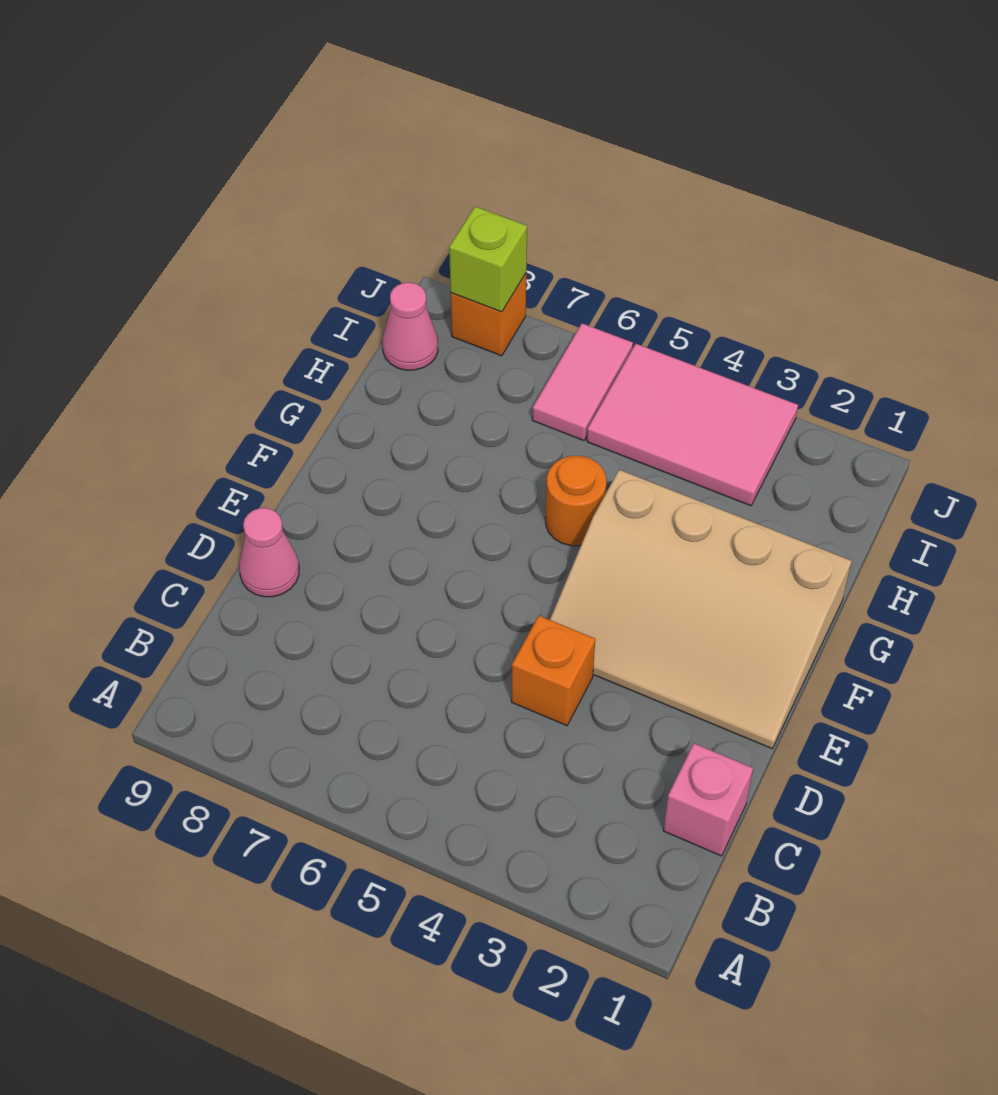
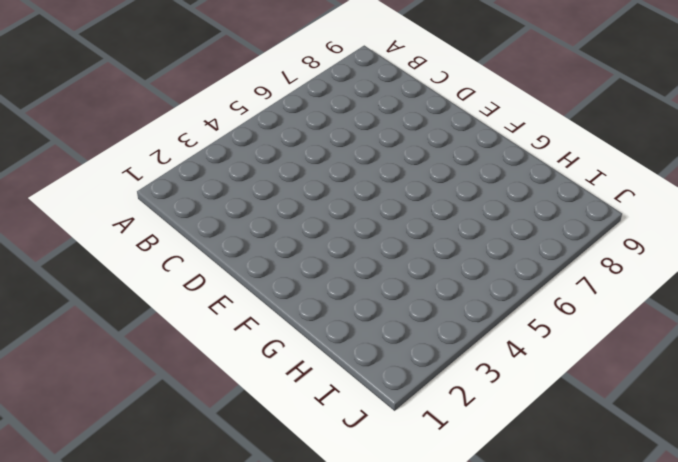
none -> pink 1x1 brick [663,743,753,856]
none -> orange 1x1 brick [511,616,595,726]

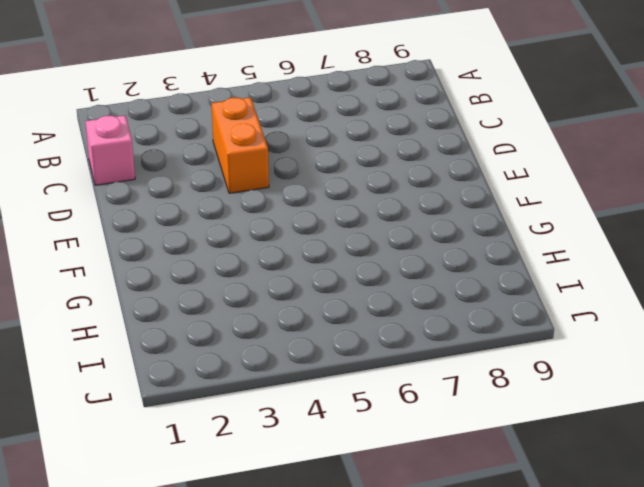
orange 1x2 brick [211,97,269,193] -> orange 1x1 brick [511,616,595,726]
none -> pink 1x1 cone [239,508,299,597]
none -> tan 3x4 slope [550,470,851,748]

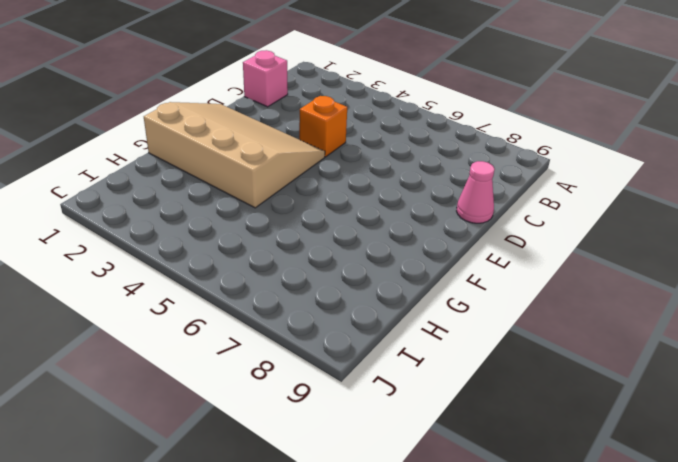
none -> orange 1x1 round brick [545,456,606,546]
none -> pink 2x3 tile [587,344,798,506]

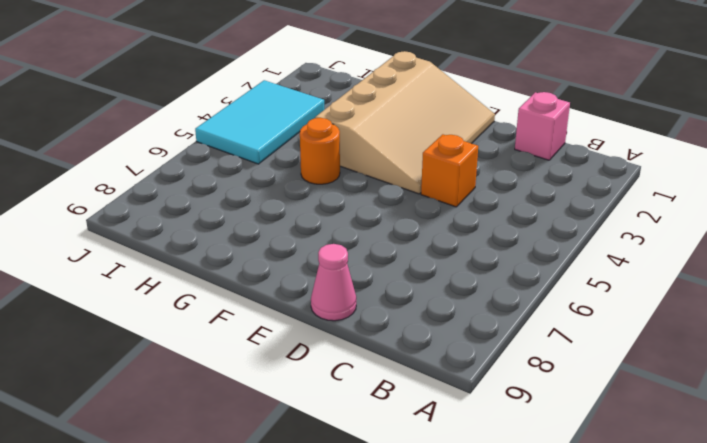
cyan 2x3 tile [195,80,324,164] -> pink 2x3 tile [587,344,798,506]
none -> pink 1x2 tile [532,323,633,441]
none -> pink 1x1 cone [383,282,438,370]

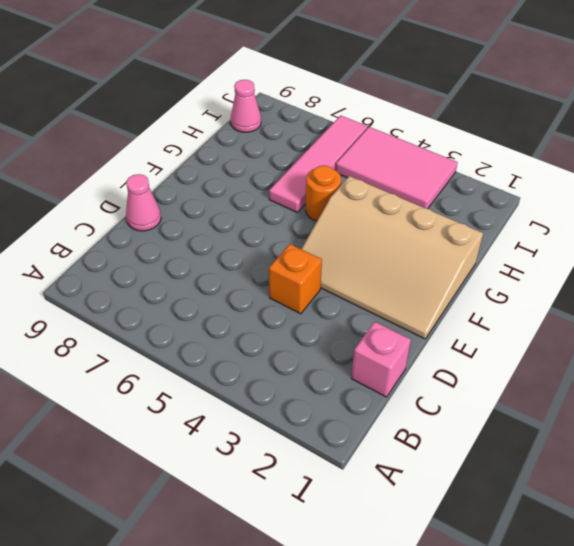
pink 1x4 tile [269,115,368,213] -> pink 1x2 tile [532,323,633,441]
none -> orange 1x1 brick [451,274,526,356]
none -> lime 1x1 brick [449,206,527,312]

